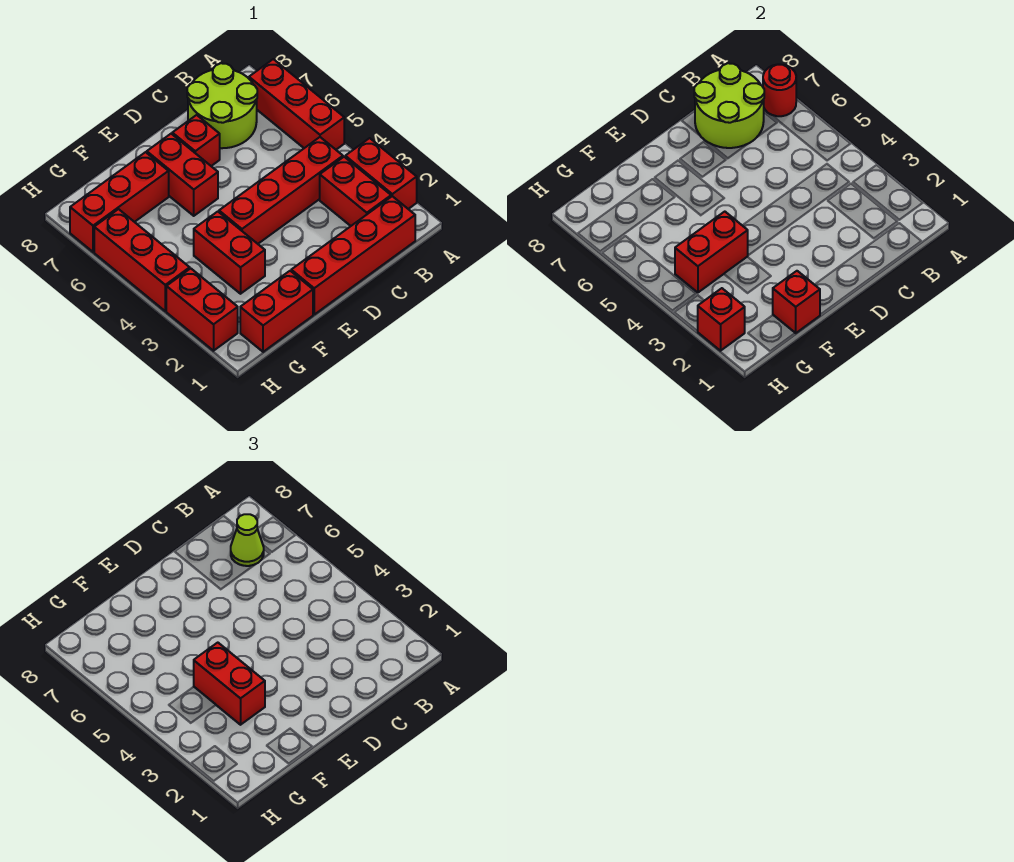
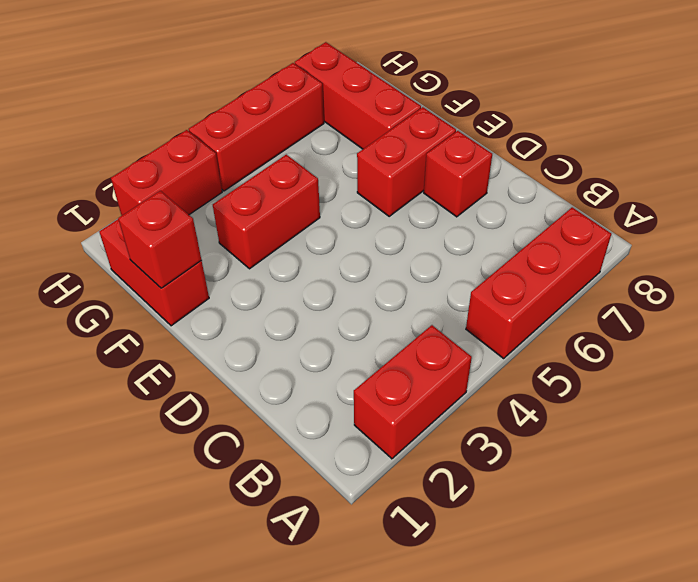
none -> red 1x4 brick [291,196,415,314]
none -> red 1x2 brick [320,157,391,226]
none -> red 1x4 brick [219,137,343,244]

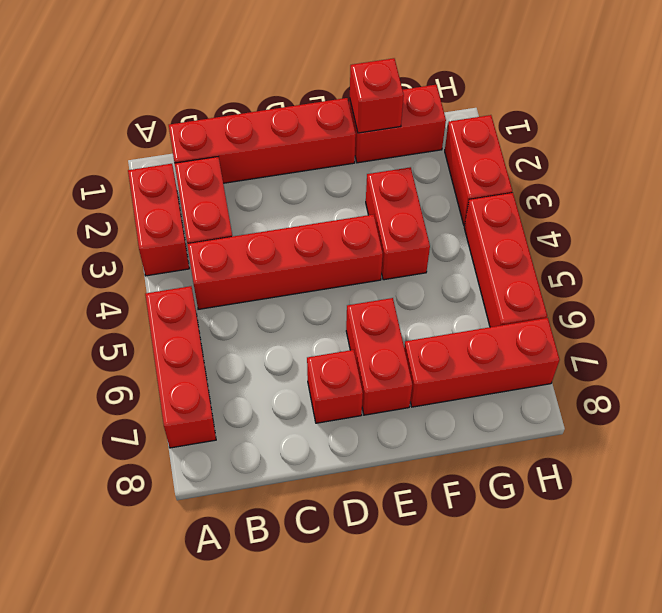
none -> lime 2x2 round brick [187,63,257,148]
none -> red 1x1 round brick [763,64,796,116]
none -> lime 2x2 round brick [694,63,764,148]

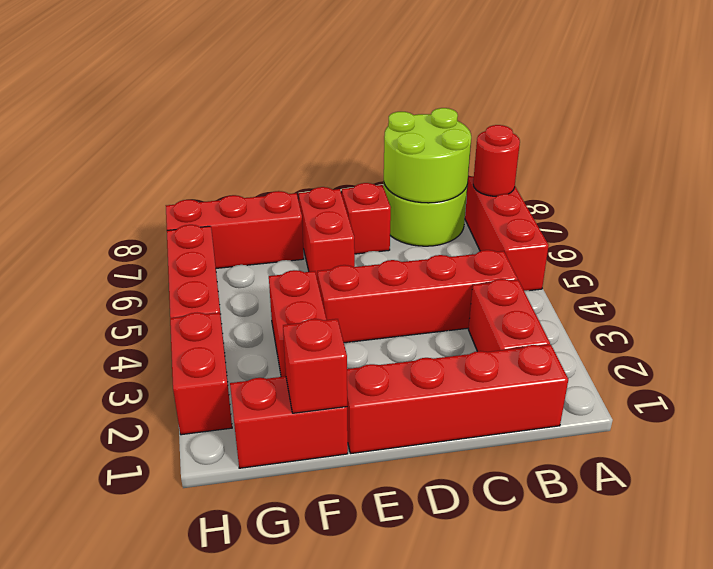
none -> red 1x2 brick [345,138,417,209]
none -> red 1x2 brick [675,212,748,293]
none -> red 1x1 brick [698,288,745,351]

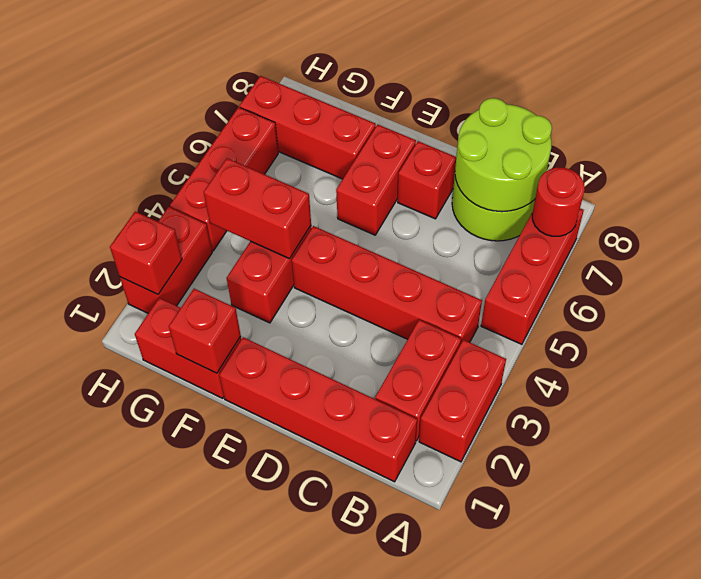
none -> lime 1x1 cone [231,514,264,566]
none -> red 1x2 brick [194,643,265,725]

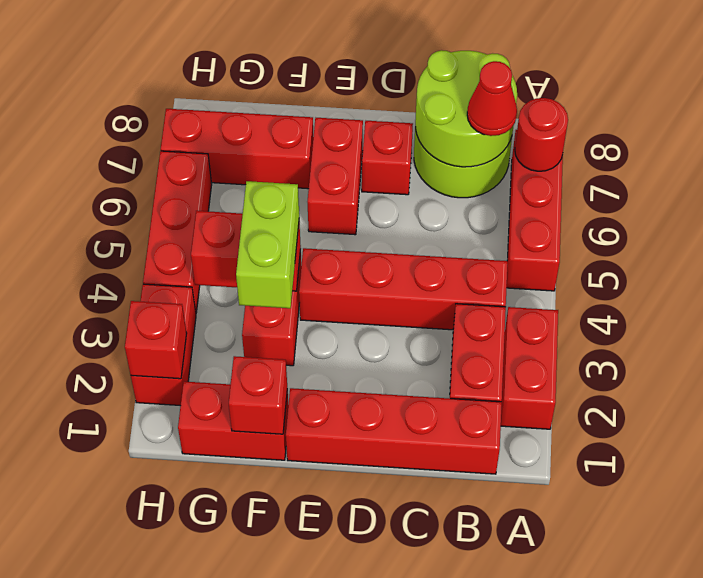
red 1x1 cone [467,61,517,136] -> lime 1x1 cone [231,514,264,566]
lime 1x2 brick [236,181,299,308] -> red 1x2 brick [194,643,265,725]

